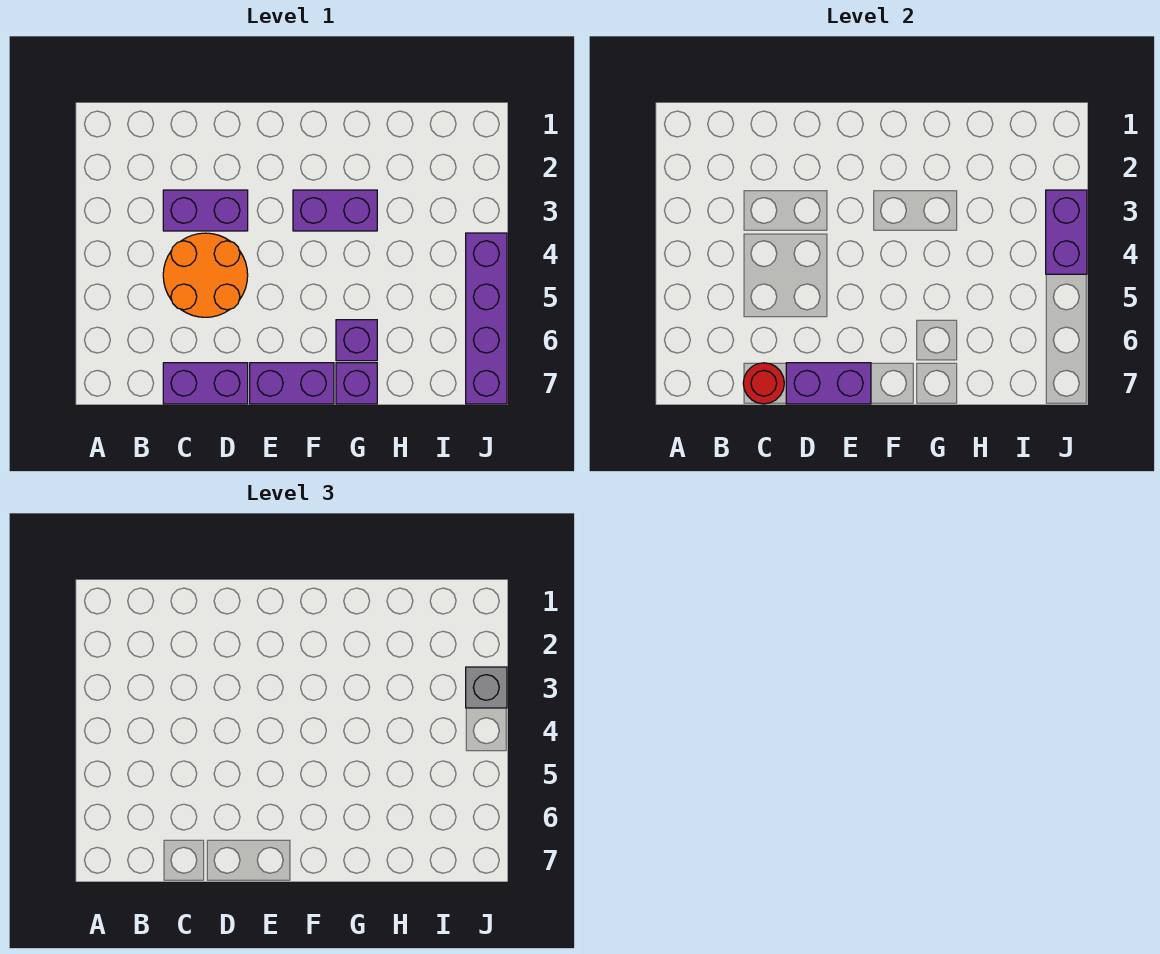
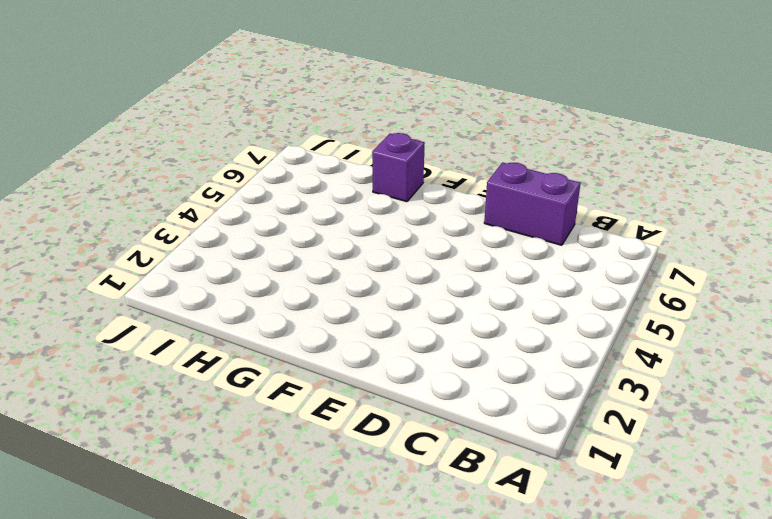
none -> purple 1x2 brick [163,190,248,231]
none -> orange 2x2 round brick [163,233,248,317]
none -> purple 1x2 brick [250,363,334,404]

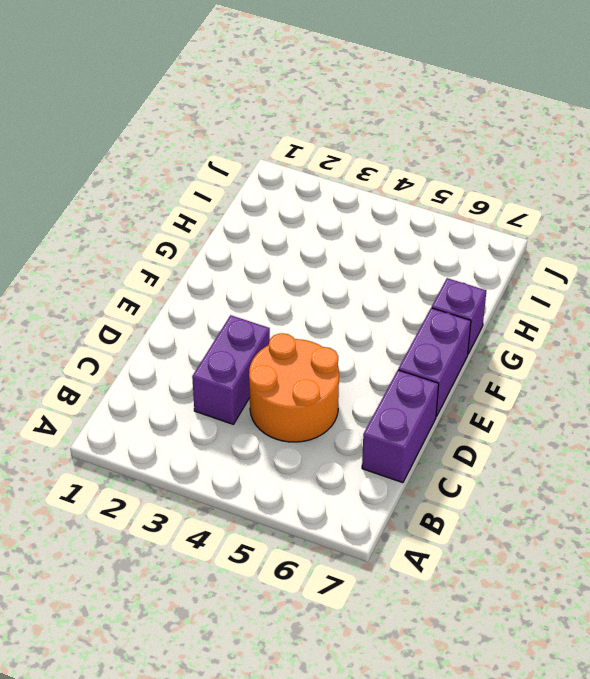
none -> purple 1x2 brick [293,190,377,231]
none -> purple 1x1 brick [336,320,377,361]
none -> purple 1x4 brick [466,233,507,404]

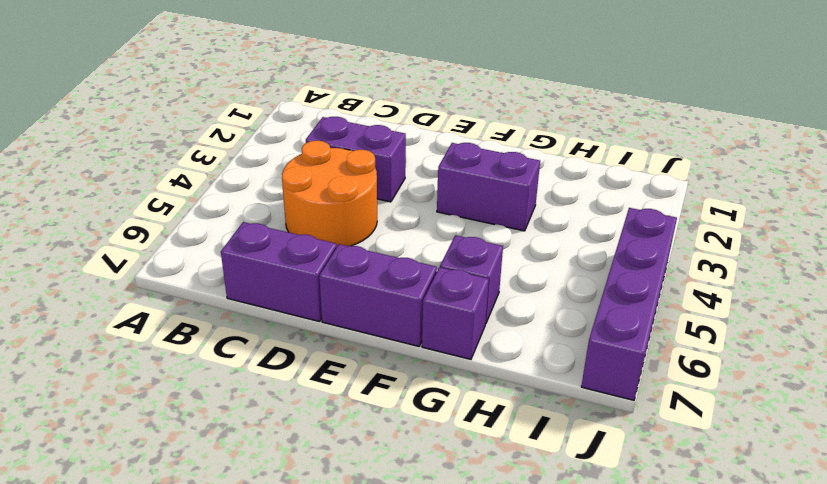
none -> red 1x1 round brick [743,363,784,404]
none -> purple 1x2 brick [786,363,871,404]
none -> purple 1x2 brick [1046,190,1087,274]

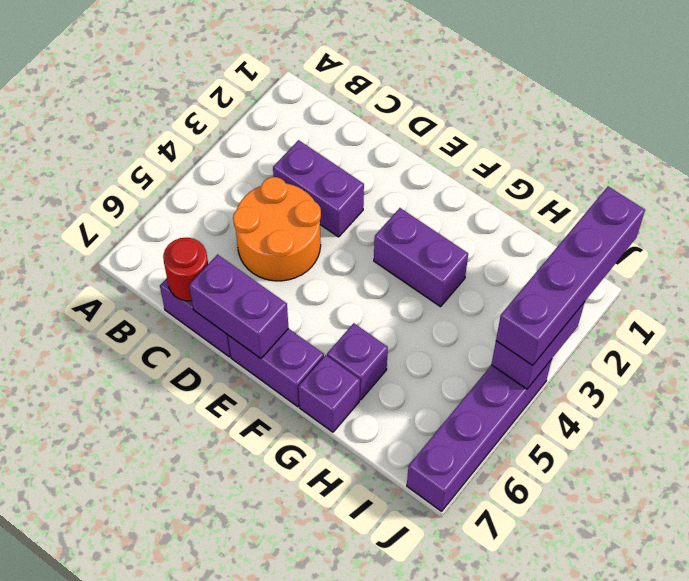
purple 1x4 brick [496,186,645,365] -> grey 1x1 brick [466,667,507,708]

